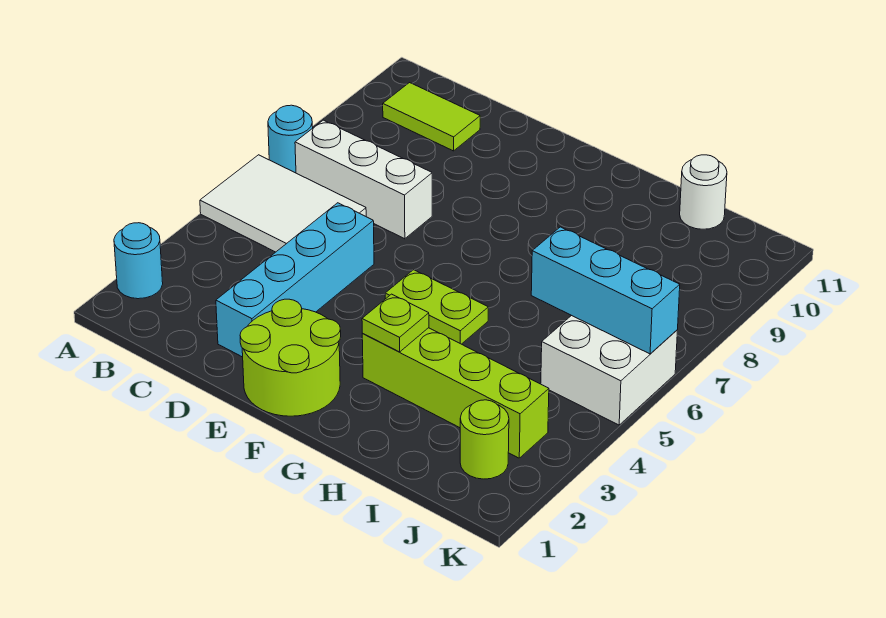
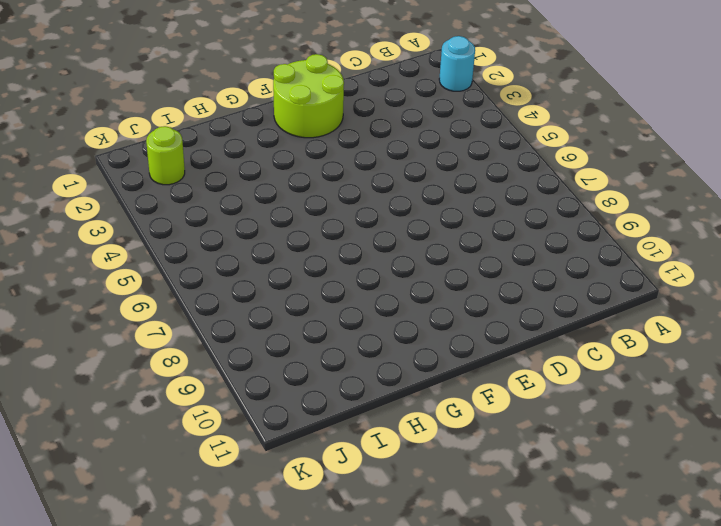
none -> white 2x3 tile [200,155,366,252]
none -> cyan 1x1 round brick [268,105,313,173]
none -> white 1x3 brick [295,120,432,239]

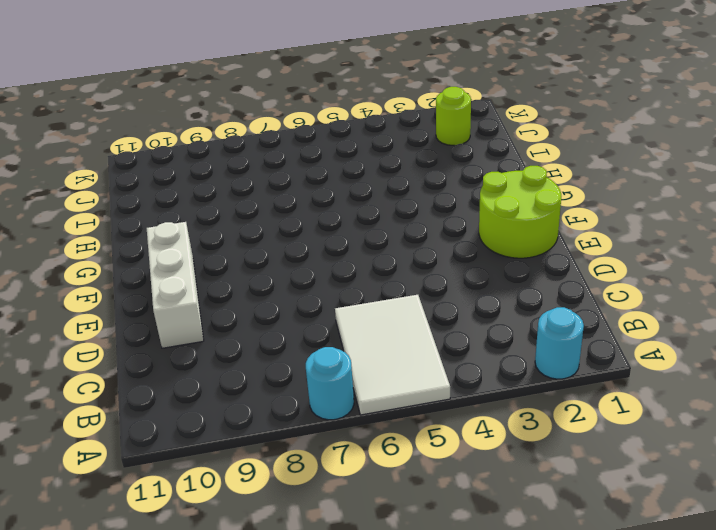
white 1x3 brick [147,222,204,348] -> white 1x3 brick moved to [295,120,432,239]
none -> lime 1x2 tile [383,83,480,151]
none -> cyan 1x4 brick [216,203,374,357]
none -> lime 1x2 plate [385,270,488,344]

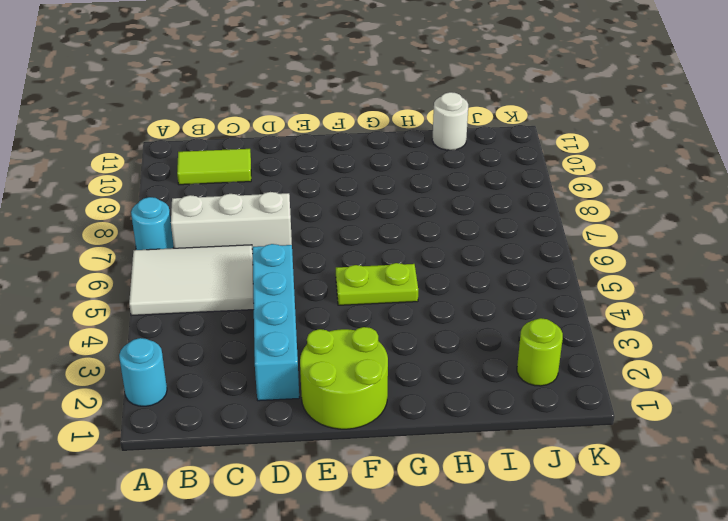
none -> lime 1x4 brick [362,328,549,458]
none -> white 2x2 brick [541,315,677,425]
none -> lime 1x1 plate [362,294,429,352]

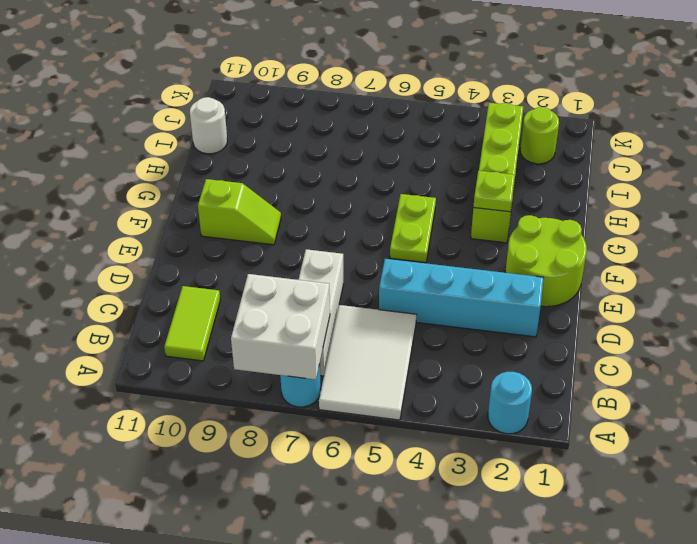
white 2x2 brick [231,274,330,380] -> white 2x2 brick moved to [541,315,677,425]
lime 1x2 slope [198,179,281,245] -> none
none -> cyan 1x3 brick [531,227,680,354]

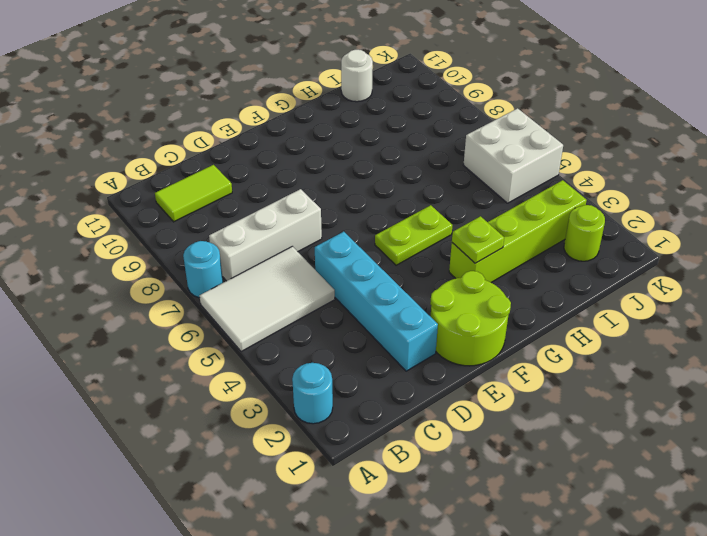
none -> cyan 1x3 brick [531,227,680,354]

